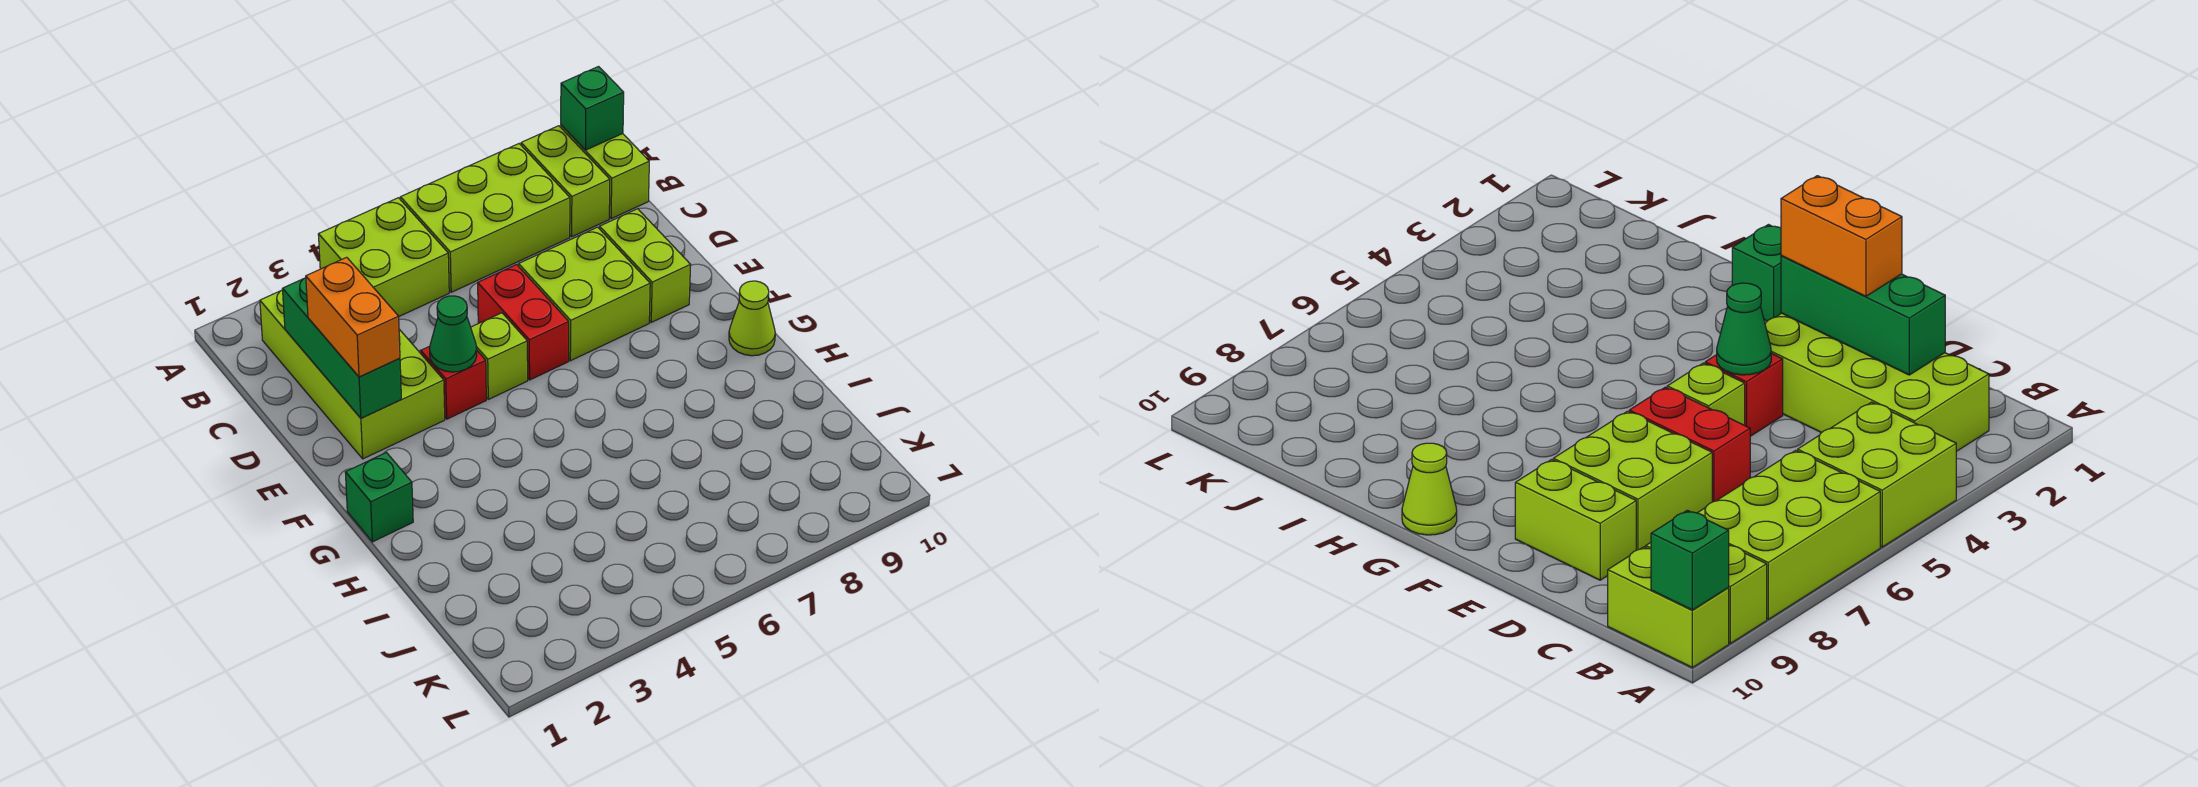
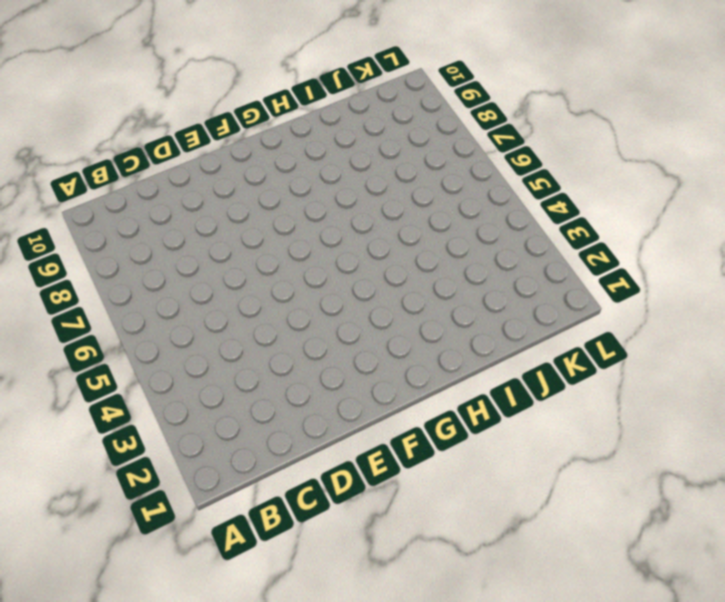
none -> lime 2x2 brick [318,198,449,316]
none -> lime 2x3 brick [400,144,570,292]
none -> lime 1x2 brick [521,126,610,237]

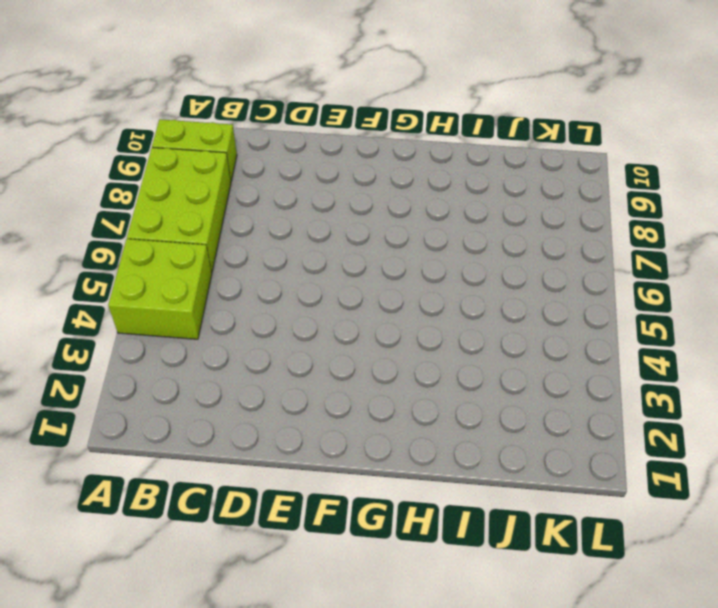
none -> lime 1x2 brick [561,125,649,219]
none -> lime 2x4 brick [260,290,445,459]
none -> red 1x2 brick [478,265,569,380]

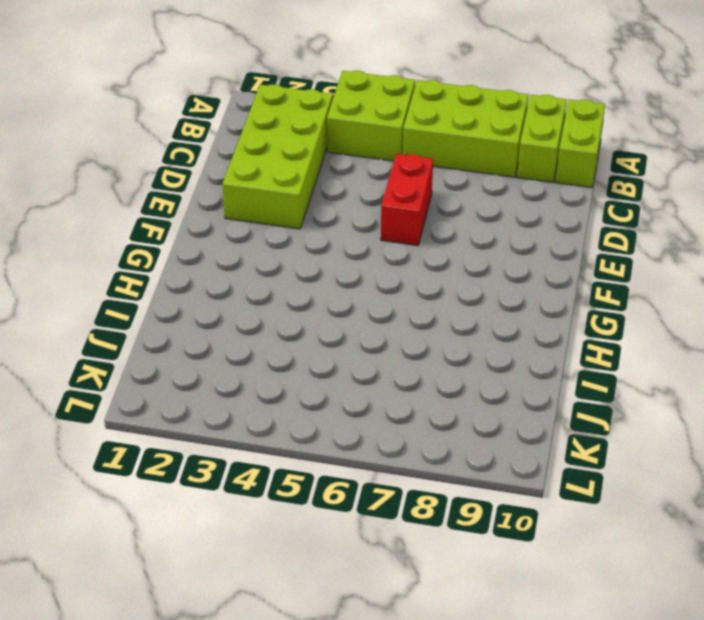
none -> lime 2x2 brick [519,227,650,361]
none -> lime 1x2 brick [600,209,691,322]
none -> red 1x1 brick [421,346,486,419]

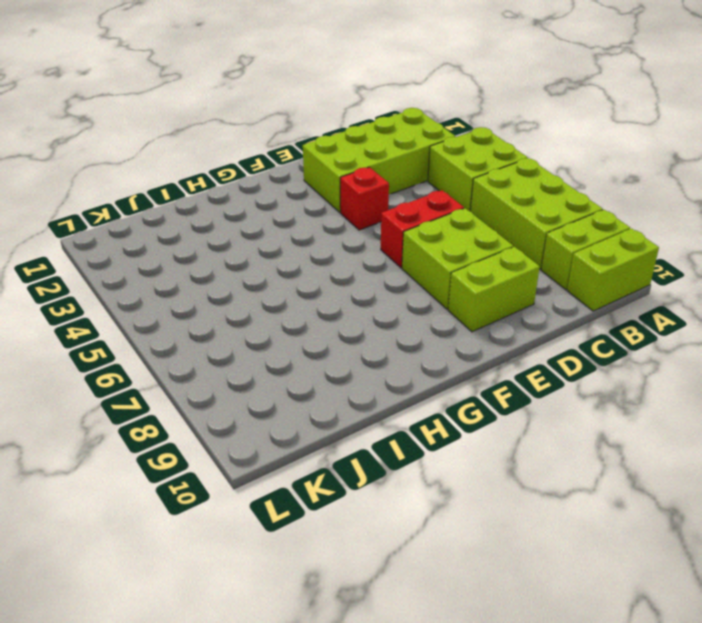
none -> lime 1x1 brick [471,313,528,399]
none -> green 1x1 brick [345,453,413,542]
none -> lime 1x1 cone [729,281,775,356]

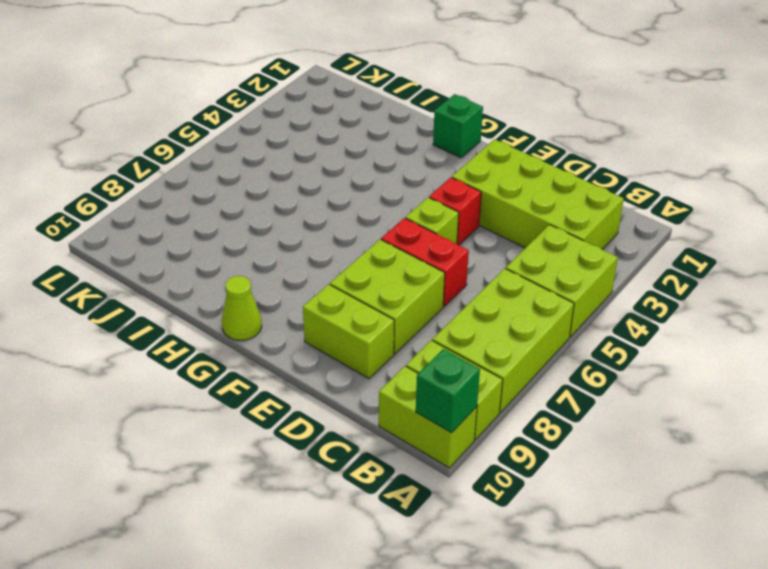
none -> green 1x3 brick [283,278,401,418]
none -> green 1x1 cone [430,296,477,372]
none -> orange 1x2 brick [306,257,400,377]

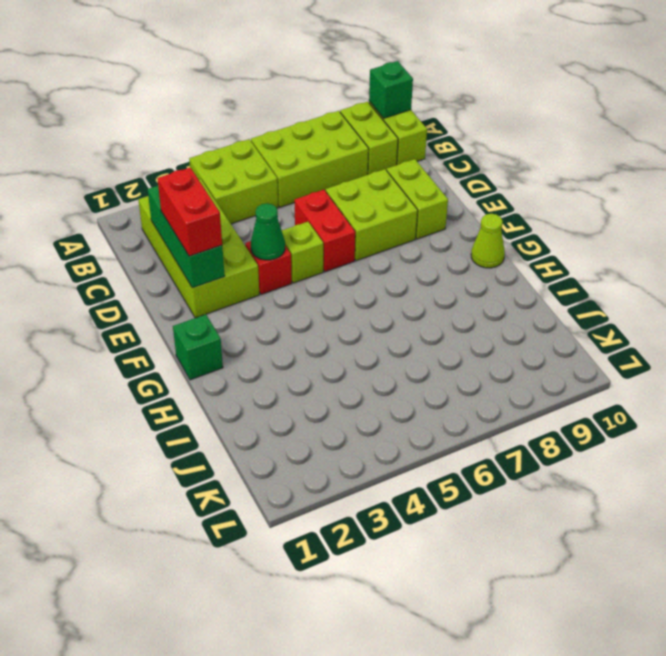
red 1x2 brick [157,168,222,256] -> orange 1x2 brick [306,257,400,377]

